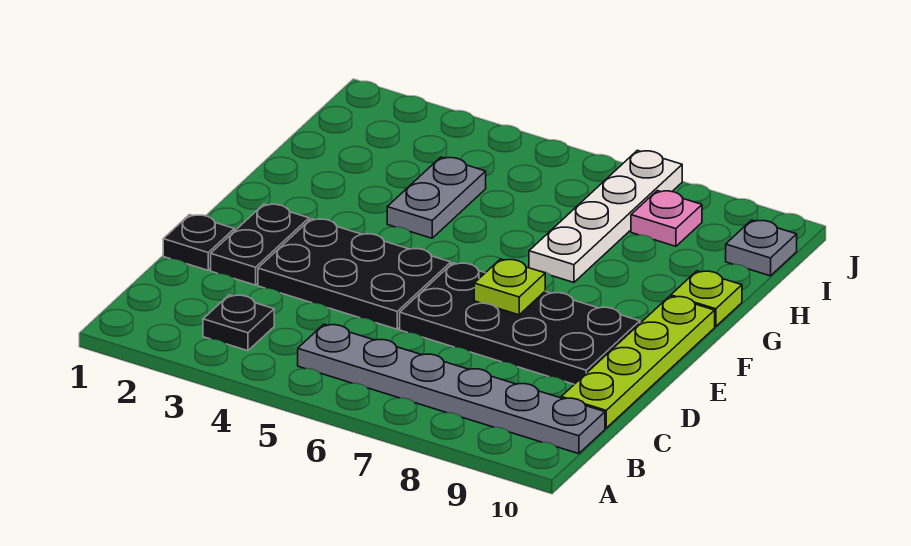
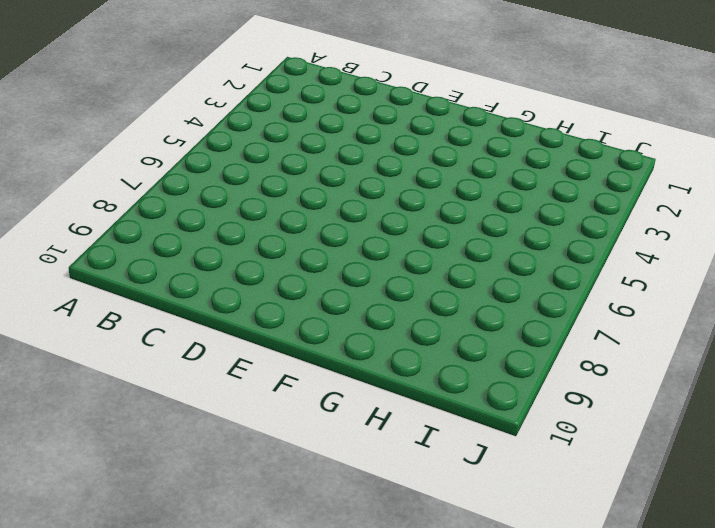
none -> black 1x1 plate [203,295,274,351]
none -> grey 1x6 plate [298,324,605,454]
none -> lime 1x4 plate [561,296,715,428]

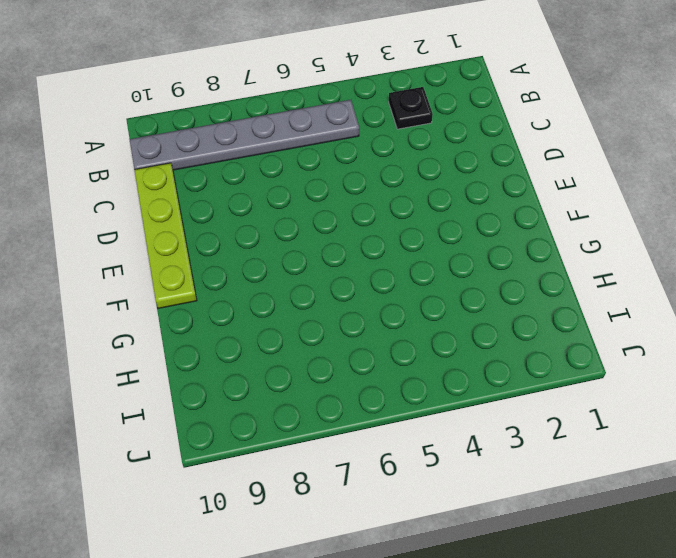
none -> black 1x1 plate [163,215,234,270]
none -> black 1x2 plate [211,204,309,285]
none -> black 2x3 plate [258,219,451,329]

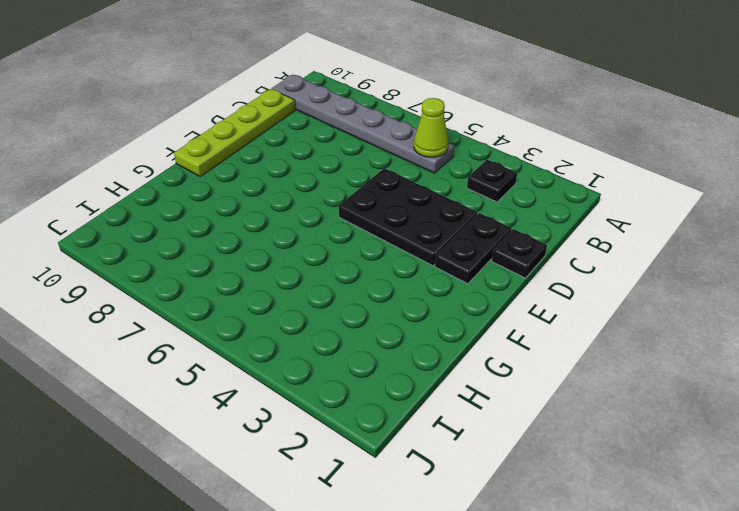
lime 1x1 cone [414,98,448,157] -> none
none -> black 2x4 plate [400,263,640,384]
none -> grey 1x2 plate [387,157,486,238]
none -> white 1x4 plate [529,150,682,282]

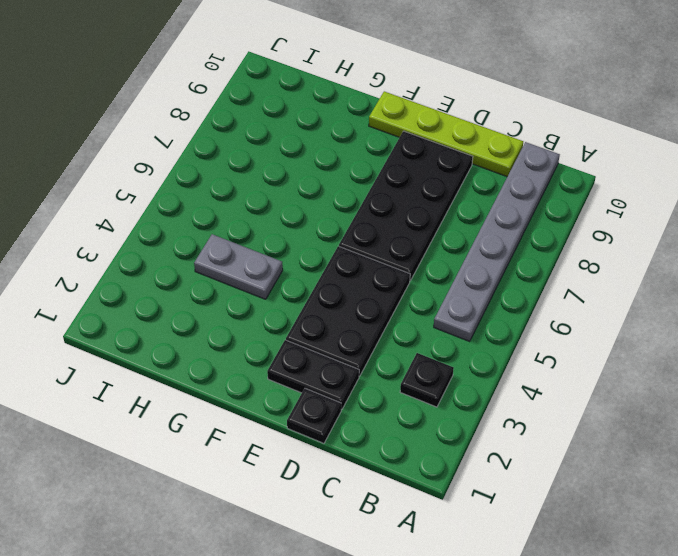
none -> white 1x4 plate [529,150,682,282]
none -> lime 1x1 plate [671,271,742,327]
none -> pink 1x1 plate [631,191,702,246]

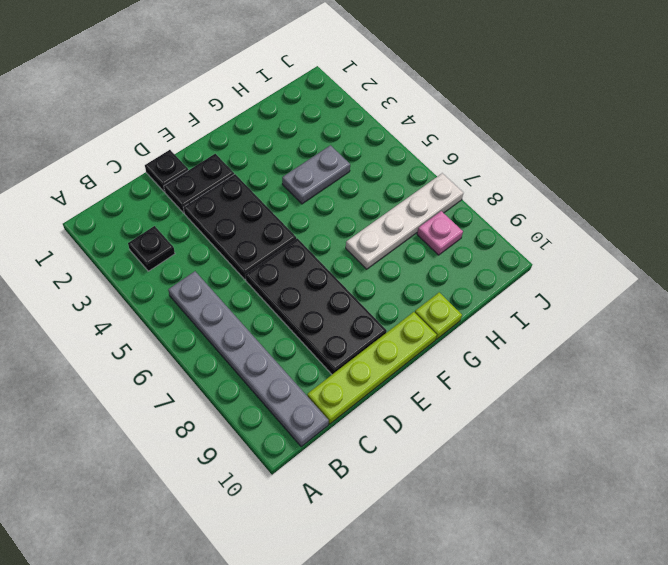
none -> grey 1x1 plate [726,220,797,276]
none -> lime 1x1 plate [474,259,545,315]

